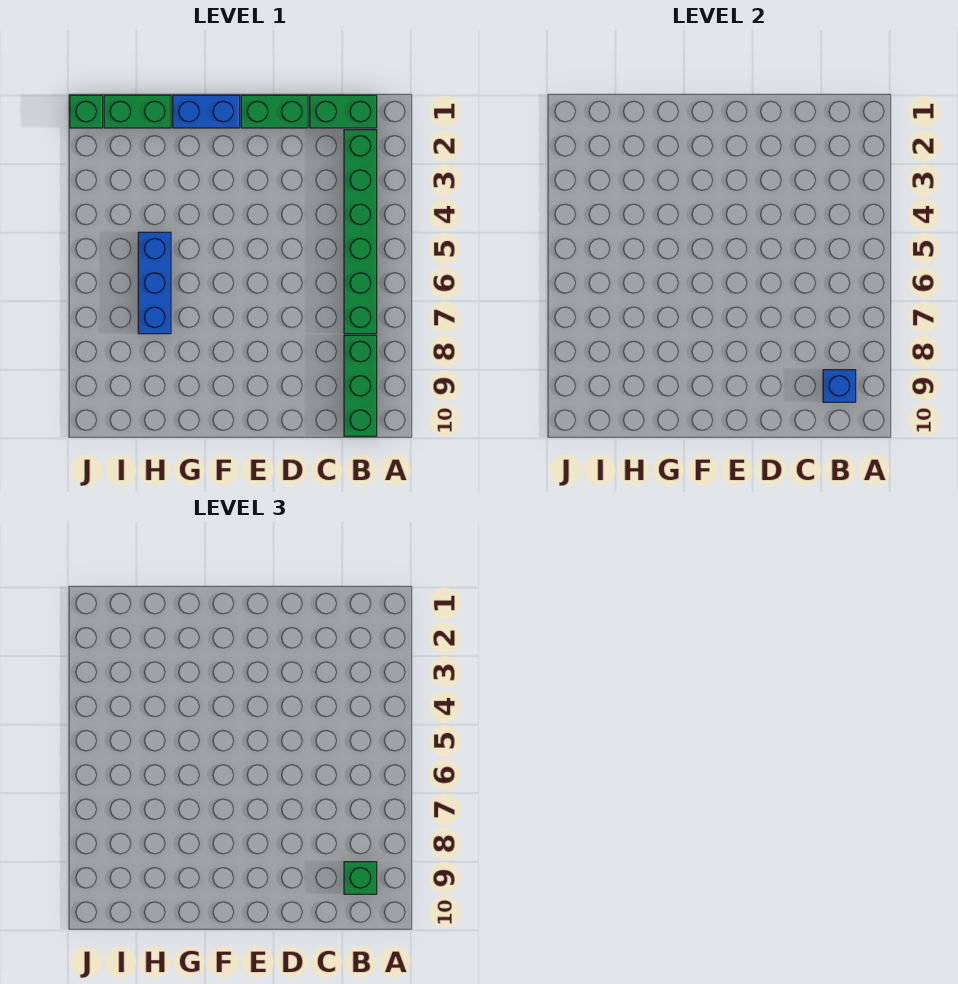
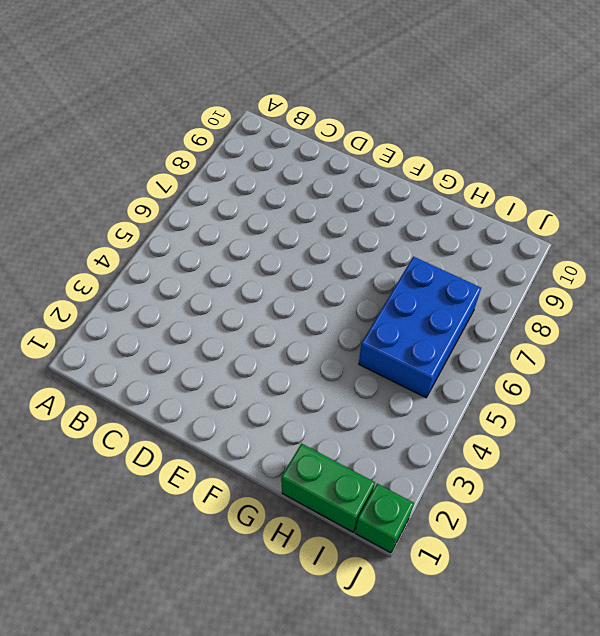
blue 2x3 brick [359,257,481,398] -> blue 1x3 brick [138,232,171,334]
none -> green 1x2 brick [310,95,377,128]
none -> green 1x6 brick [344,130,377,334]

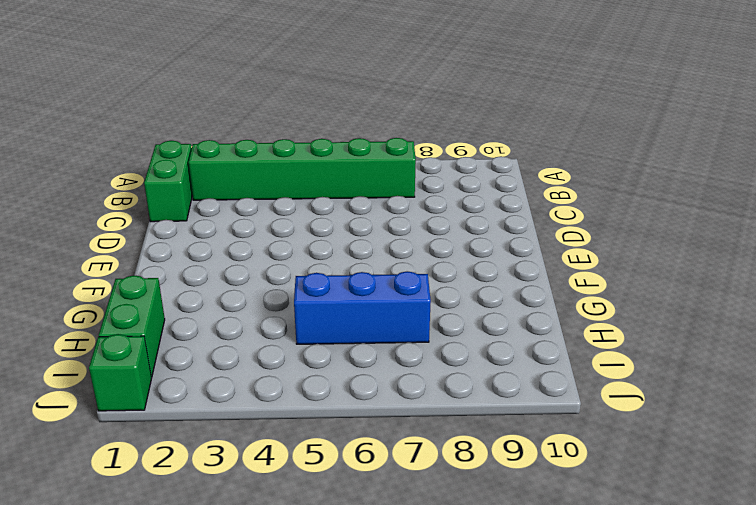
none -> green 1x3 brick [344,335,377,436]
none -> green 1x2 brick [241,95,308,128]

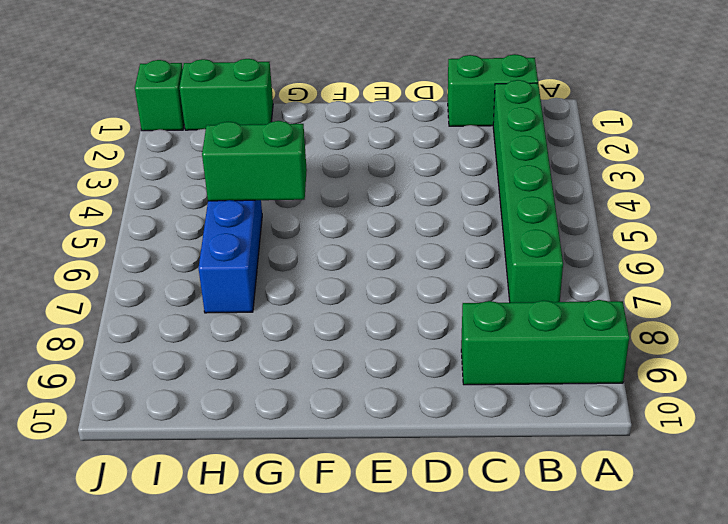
green 1x3 brick [461,300,629,385] -> green 1x3 brick turned to [344,335,377,436]
green 1x2 brick [202,121,307,201] -> green 1x2 brick moved to [241,95,308,128]
none -> blue 1x2 brick [173,95,240,128]
none -> blue 1x1 brick [823,370,856,402]

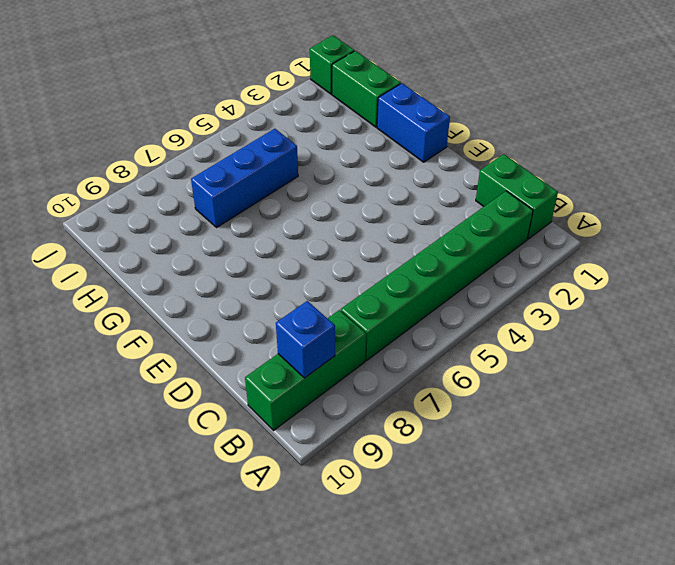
none -> green 1x2 brick [241,95,308,128]
none -> green 1x1 brick [344,862,377,894]

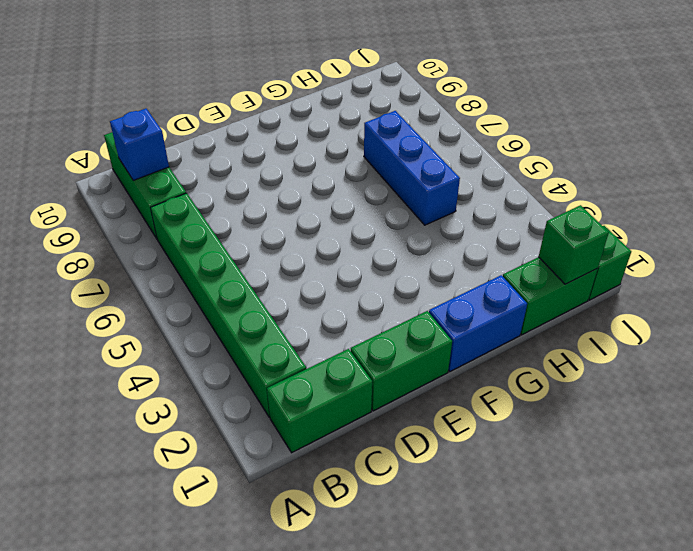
green 1x1 brick [539,205,609,284] -> green 1x1 brick moved to [344,862,377,894]

